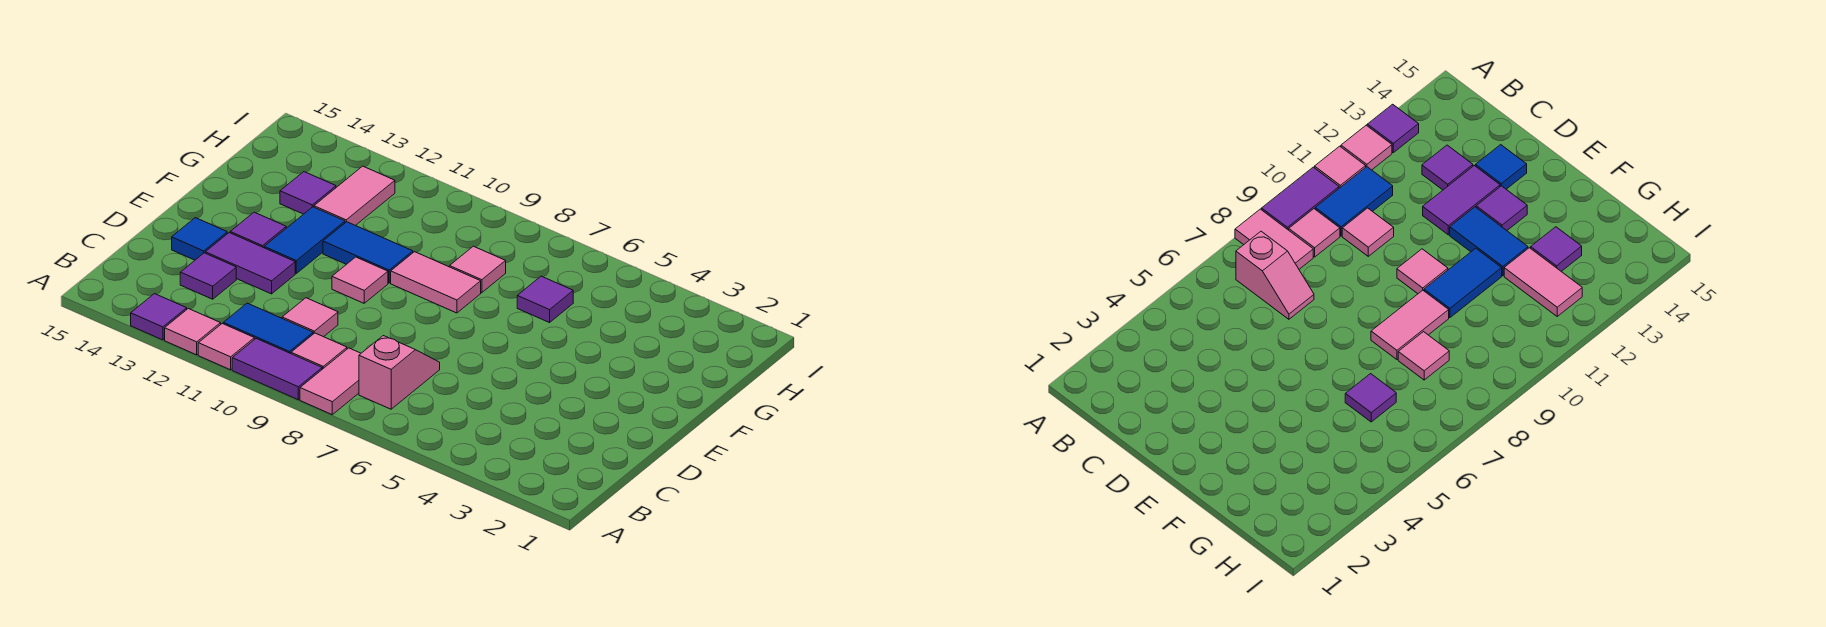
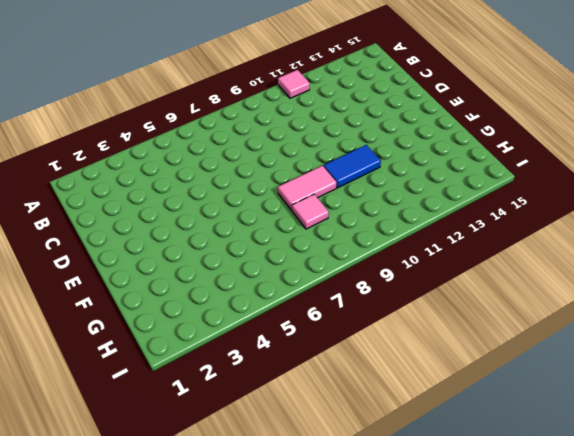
none -> pink 1x2 tile [300,348,361,414]
none -> purple 1x2 tile [232,339,322,400]
none -> pink 1x1 tile [165,309,221,355]

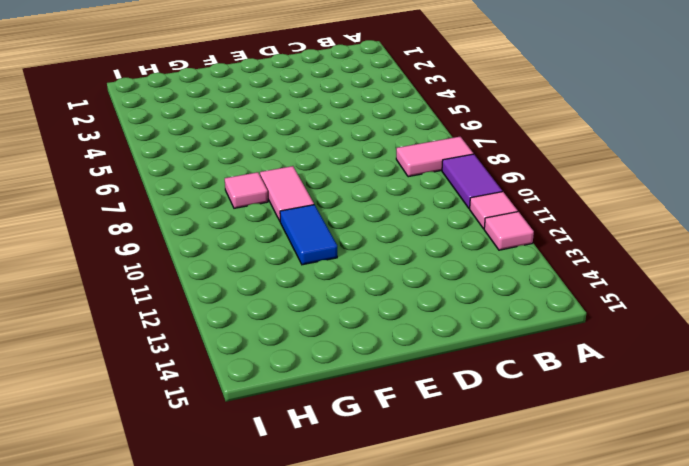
none -> purple 1x1 tile [131,294,187,340]
none -> pink 1x2 slope [359,336,440,409]
none -> pink 1x1 tile [291,333,347,369]

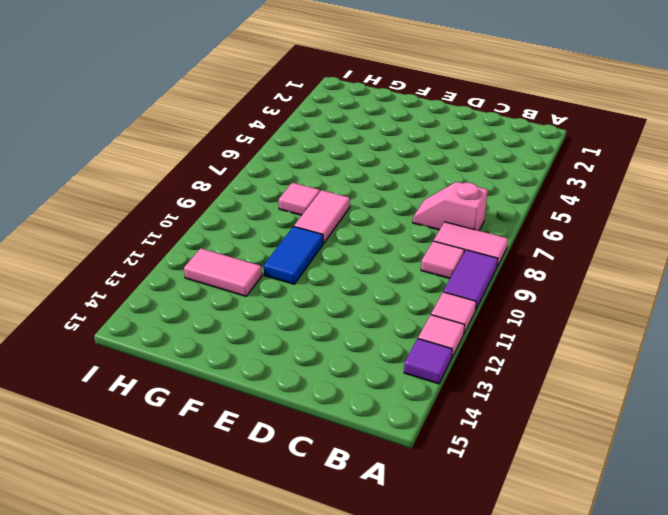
none -> blue 1x2 tile [223,303,313,354]
none -> pink 1x1 tile [282,298,338,337]
none -> purple 1x1 tile [180,253,236,299]

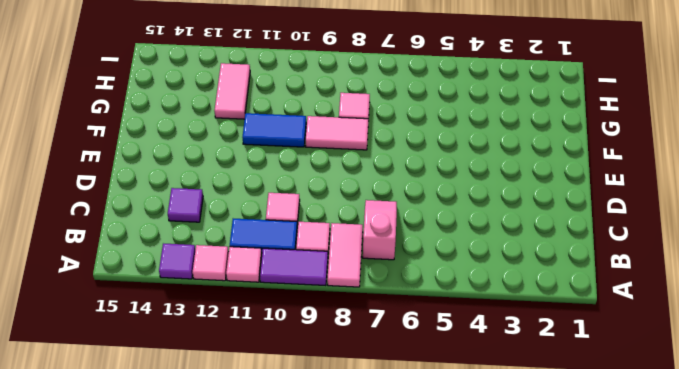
none -> purple 1x2 tile [205,233,295,294]
none -> blue 1x1 tile [172,218,227,260]
none -> pink 1x1 tile [332,257,388,303]

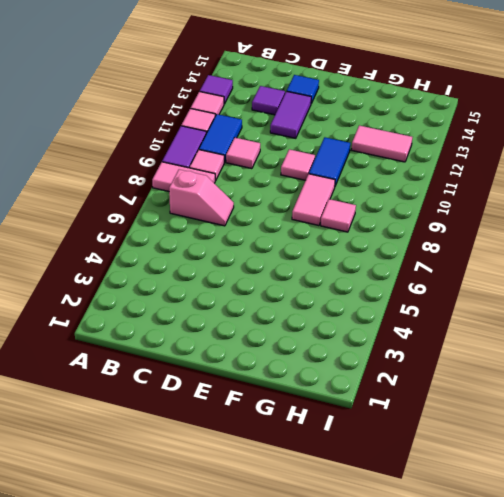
none -> blue 1x2 tile [264,207,345,273]
none -> purple 1x1 tile [230,212,286,248]
none -> purple 1x1 tile [517,276,573,323]

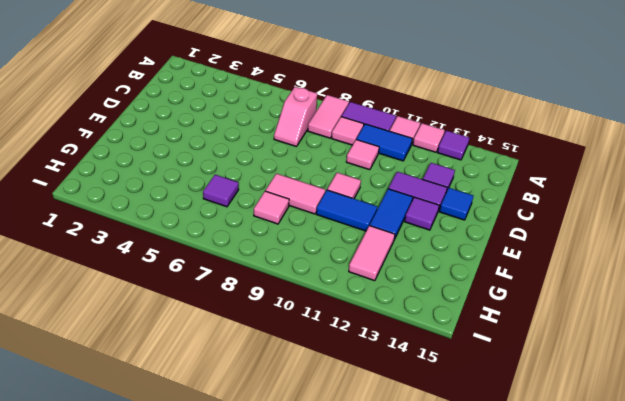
none -> purple 1x1 tile [280,172,336,214]

